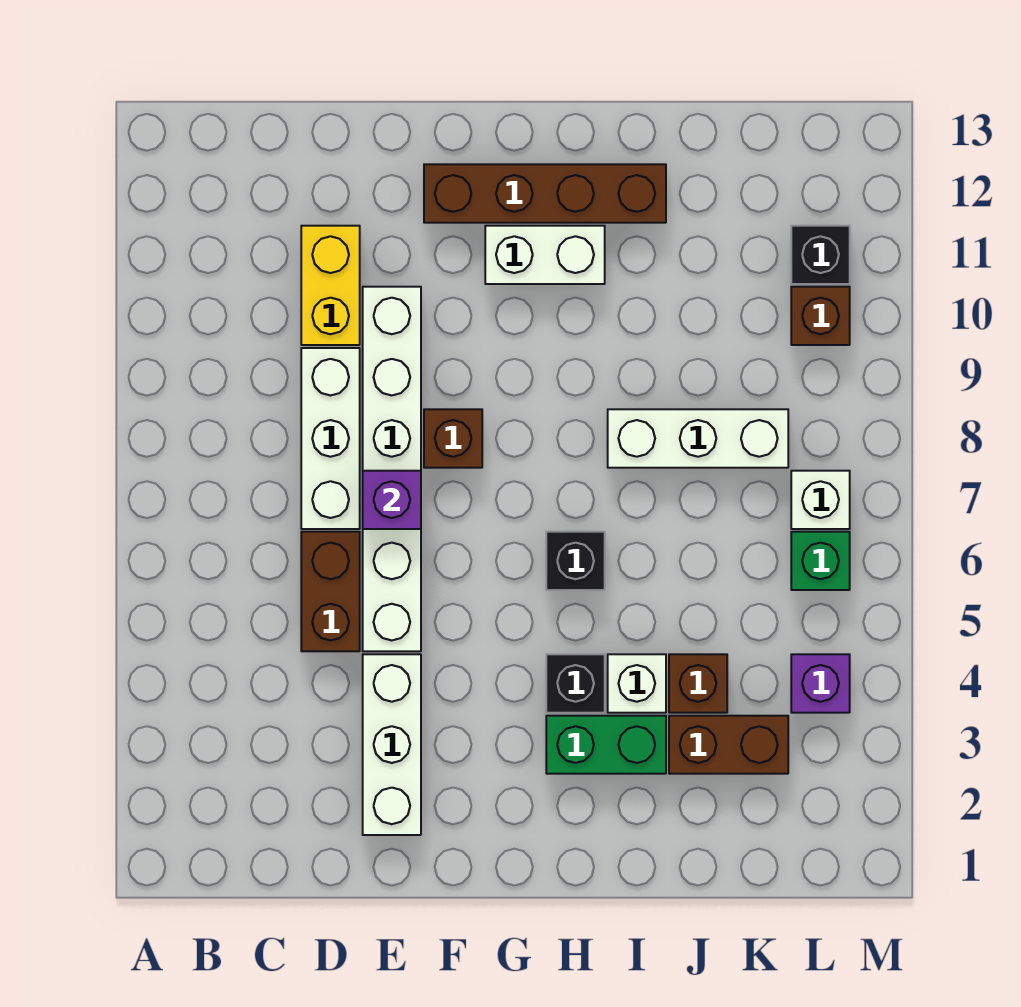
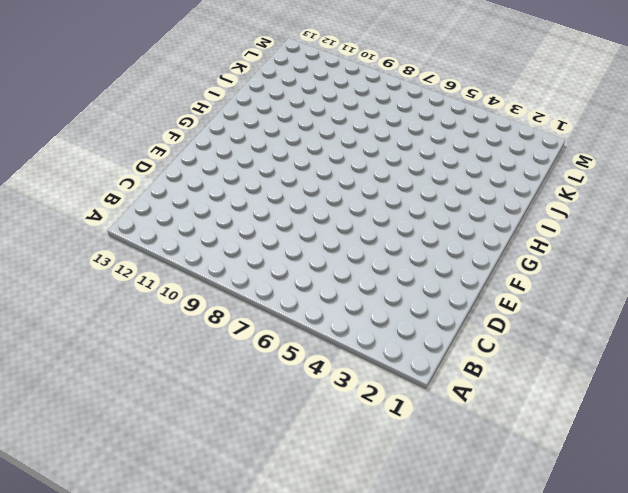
none -> brown 1x2 brick [301,532,360,651]
none -> white 1x3 brick [301,348,360,529]
none -> yellow 1x2 brick [301,226,360,345]

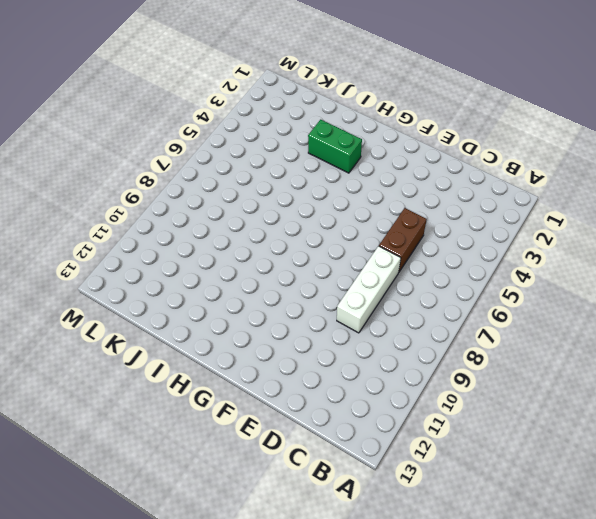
none -> yellow 1x2 brick [301,226,360,345]
none -> white 1x3 brick [363,654,421,835]
none -> white 1x6 brick [363,287,421,651]

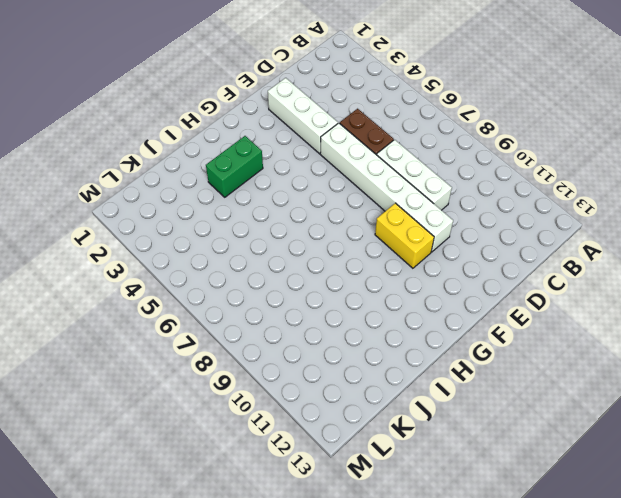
yellow 1x2 brick [375,203,434,268] -> yellow 1x2 brick moved to [301,226,360,345]
none -> brown 1x1 brick [424,409,482,468]
none -> brown 1x4 brick [424,164,666,223]
none -> white 1x2 brick [485,226,605,284]

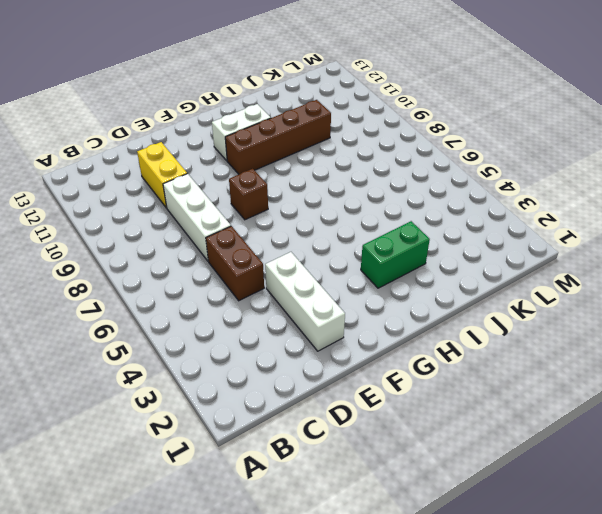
brown 1x4 brick [225,100,331,174] -> brown 1x4 brick moved to [424,164,666,223]
none -> white 1x6 brick [363,287,421,651]
none -> black 1x1 brick [546,654,605,713]
none -> black 1x1 brick [546,532,605,590]

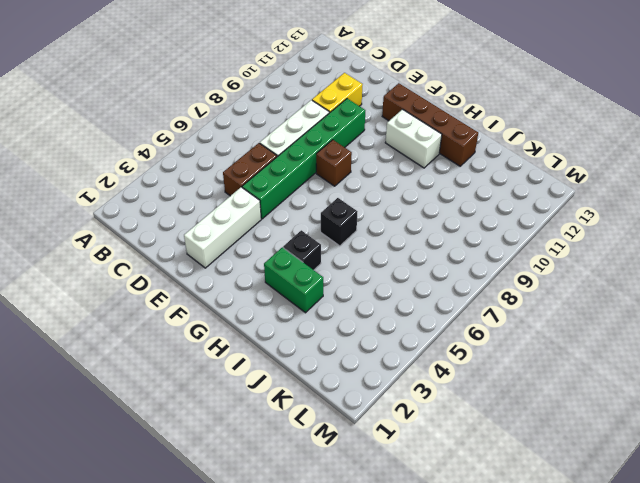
green 1x6 brick [242,99,365,219] -> white 1x6 brick [363,287,421,651]
none -> white 1x1 brick [608,654,666,713]
none -> white 1x3 brick [608,409,788,468]
none -> brown 1x2 brick [669,716,788,774]

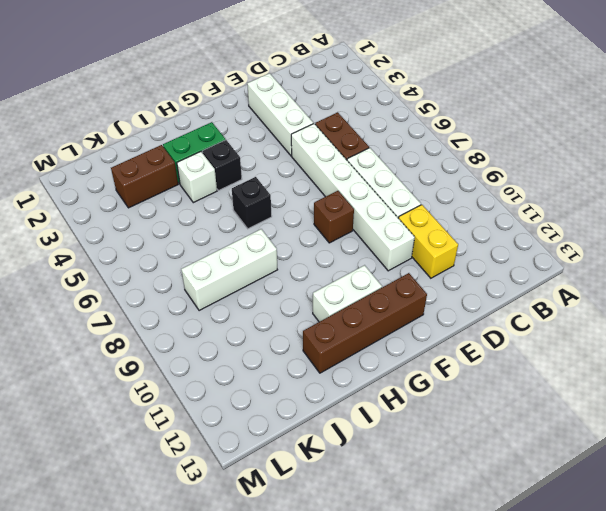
none -> brown 1x1 brick [669,654,727,713]
none -> purple 1x1 brick [791,654,850,713]
none -> green 1x1 brick [791,532,850,590]

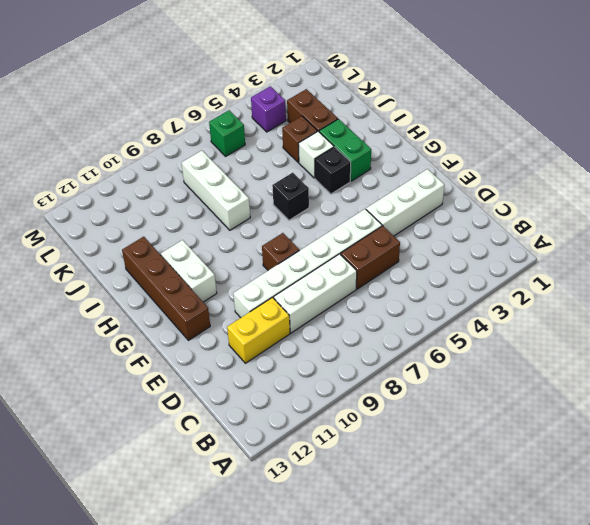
none -> white 1x1 brick [791,471,850,529]
none -> brown 1x1 brick [791,287,850,345]
none -> black 1x1 brick [791,226,850,284]

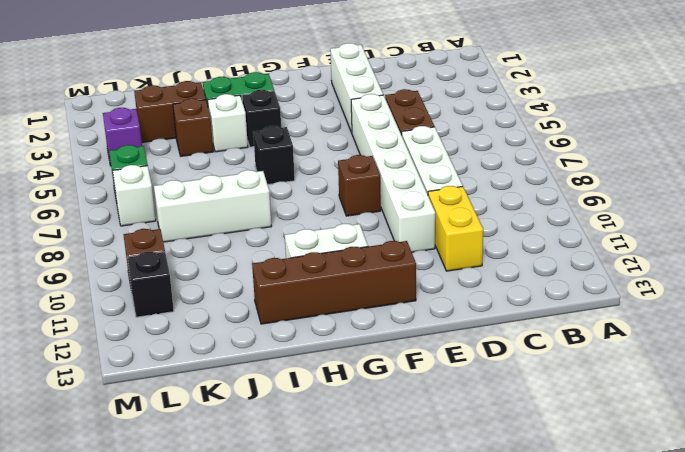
none -> purple 1x1 brick [363,471,421,529]

